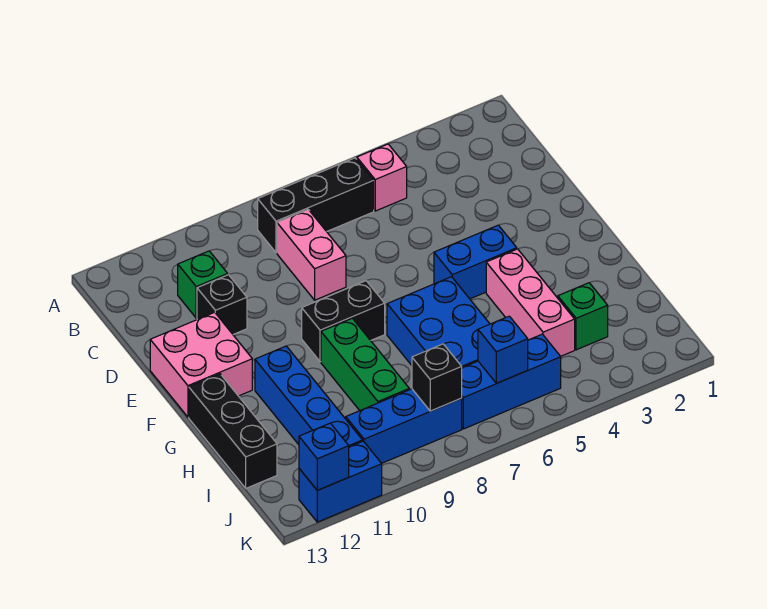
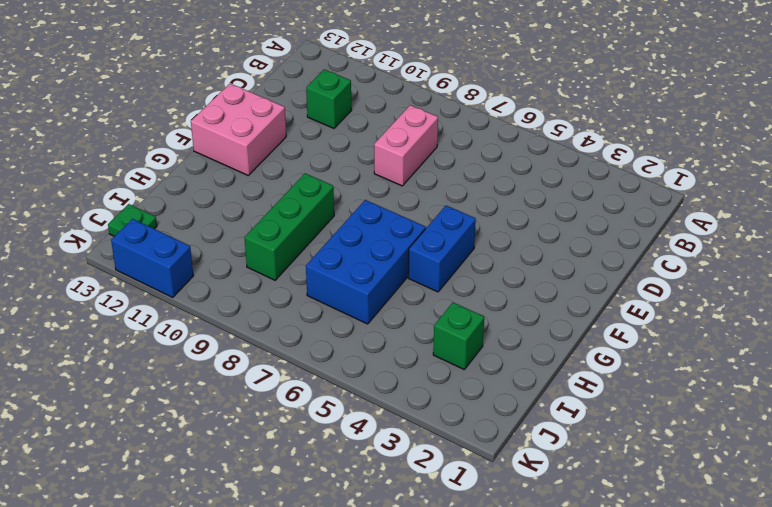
blue 1x2 brick [408,206,476,292] -> blue 1x2 brick turned to [434,225,517,299]
green 1x1 plate [108,204,157,236] -> none
none -> pink 1x1 brick [357,144,407,211]
none -> black 1x3 brick [258,158,374,253]
none -> black 1x1 brick [197,275,247,334]

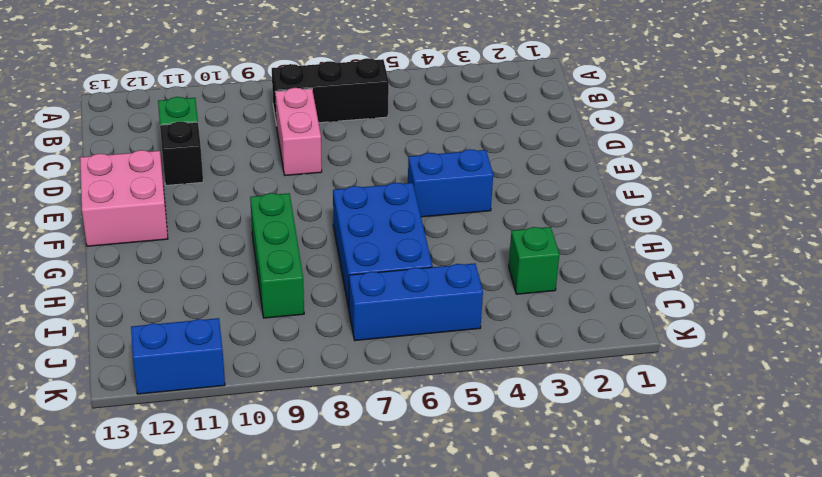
none -> pink 1x1 brick [357,144,407,211]
none -> black 1x2 brick [302,281,385,362]
none -> pink 1x3 brick [486,249,575,356]

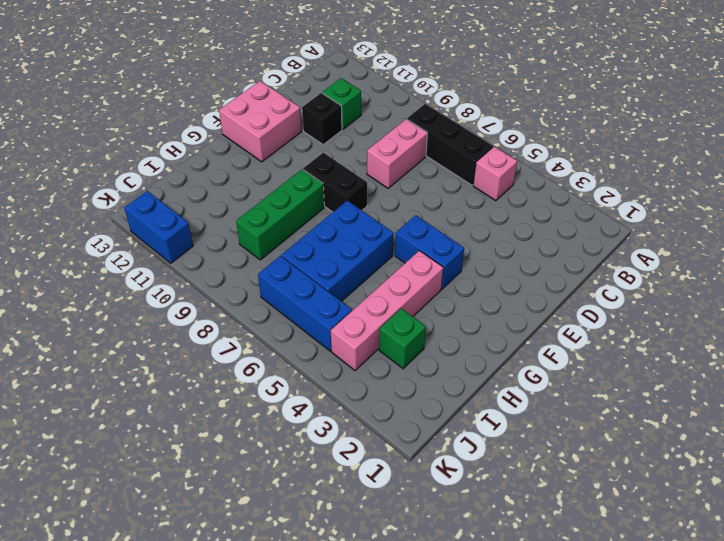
pink 1x4 brick [331,251,443,370] -> pink 1x3 brick [486,249,575,356]
none -> blue 1x4 brick [255,346,363,447]
none -> black 1x3 brick [189,374,277,488]
none -> blue 1x3 brick [346,389,462,463]

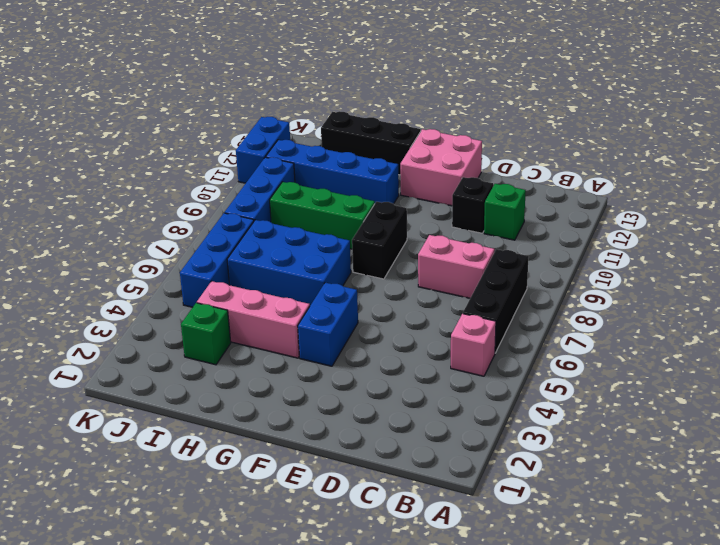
none -> blue 1x1 brick [478,316,528,383]
none -> black 1x1 brick [412,344,462,411]
none -> blue 1x1 brick [299,423,349,490]

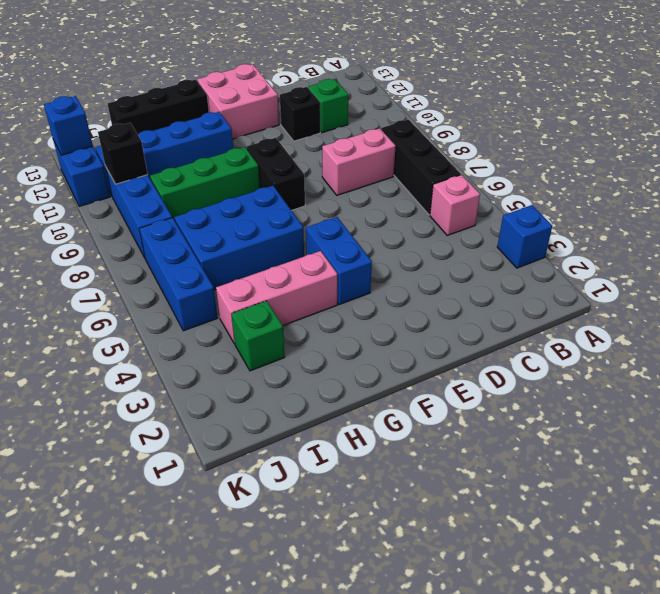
blue 1x1 brick [497,205,552,268] -> blue 1x1 brick moved to [478,316,528,383]
black 1x1 brick [98,123,148,184] -> black 1x1 brick moved to [412,344,462,411]

